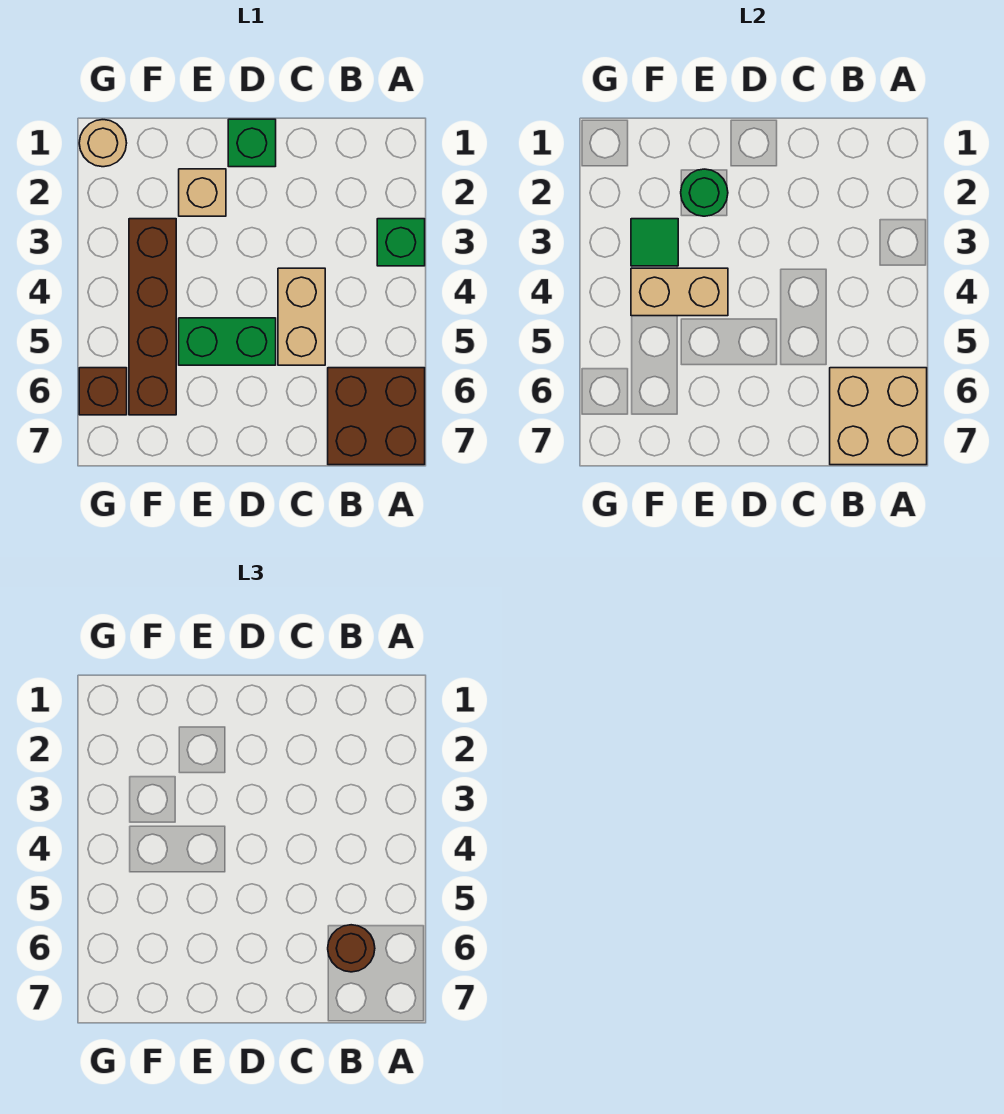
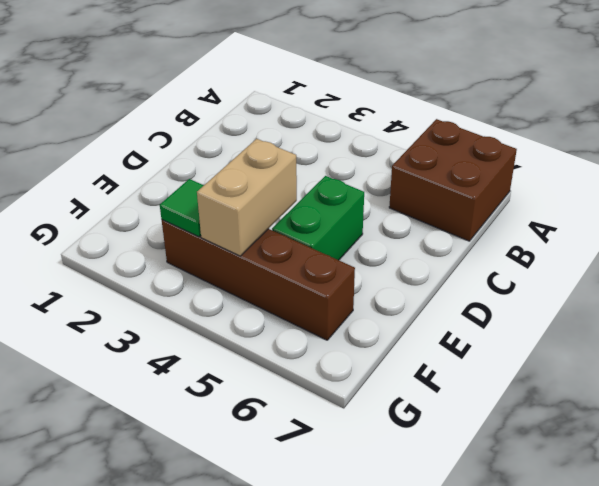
none -> green 1x1 brick [377,219,425,266]
none -> tan 1x2 brick [278,268,325,365]
none -> green 1x1 brick [228,119,276,167]

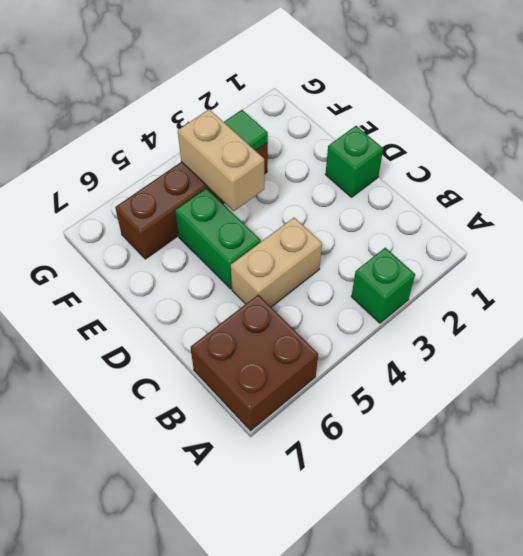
none -> tan 1x1 brick [179,169,226,216]
none -> tan 1x1 round brick [79,120,127,167]
none -> brown 1x1 brick [79,368,127,415]

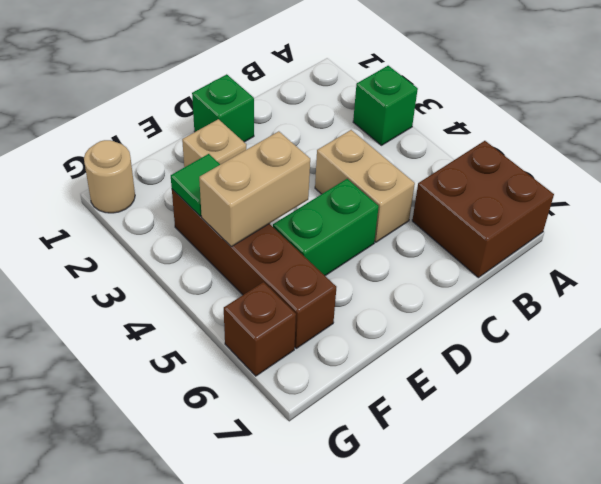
none -> tan 2x2 brick [830,368,927,465]
none -> green 1x1 round brick [681,169,728,216]
none -> brown 1x1 round brick [328,925,375,972]

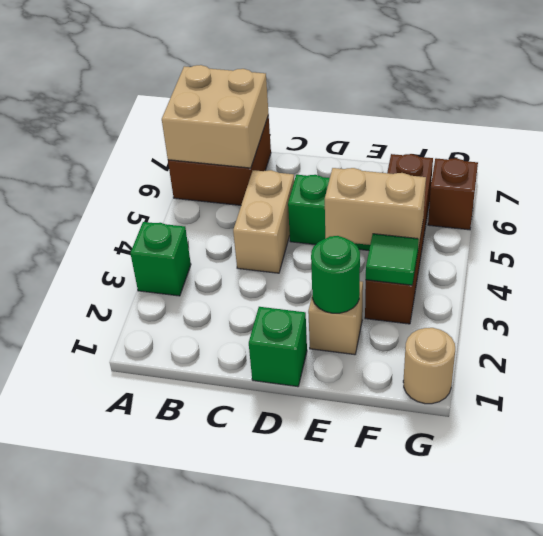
none -> brown 1x1 round brick [328,925,375,972]

